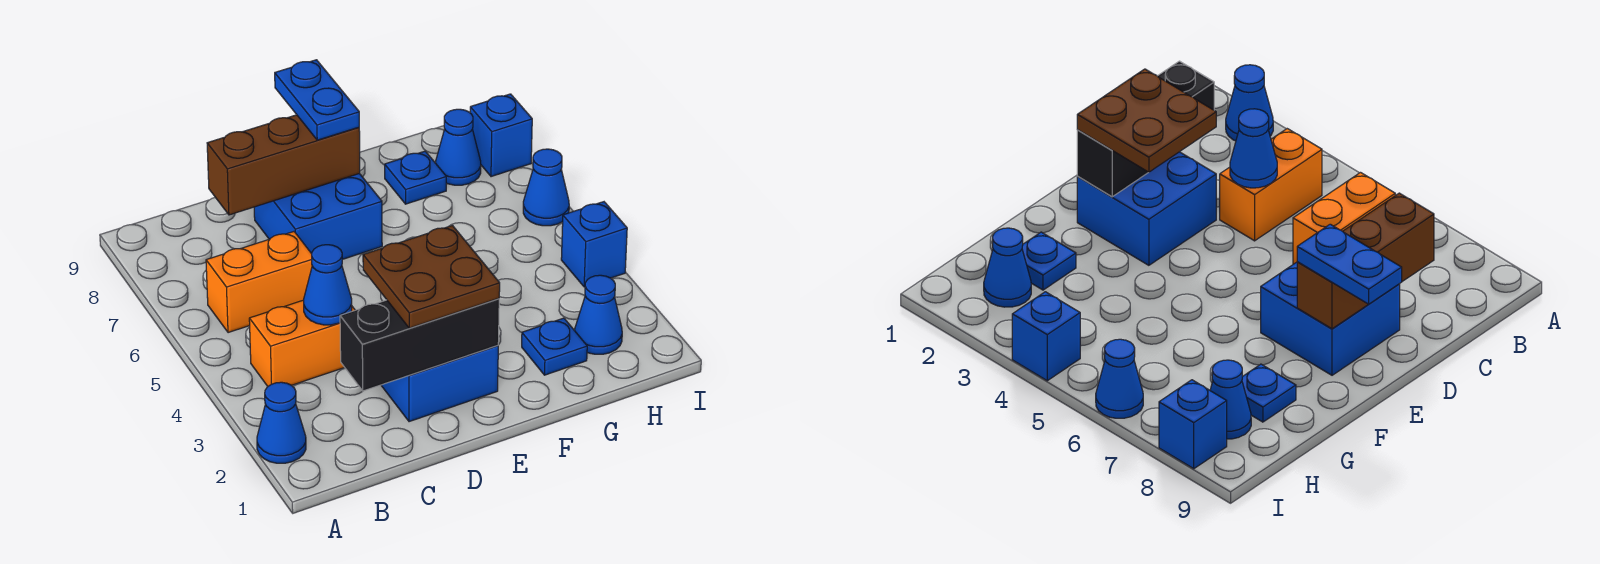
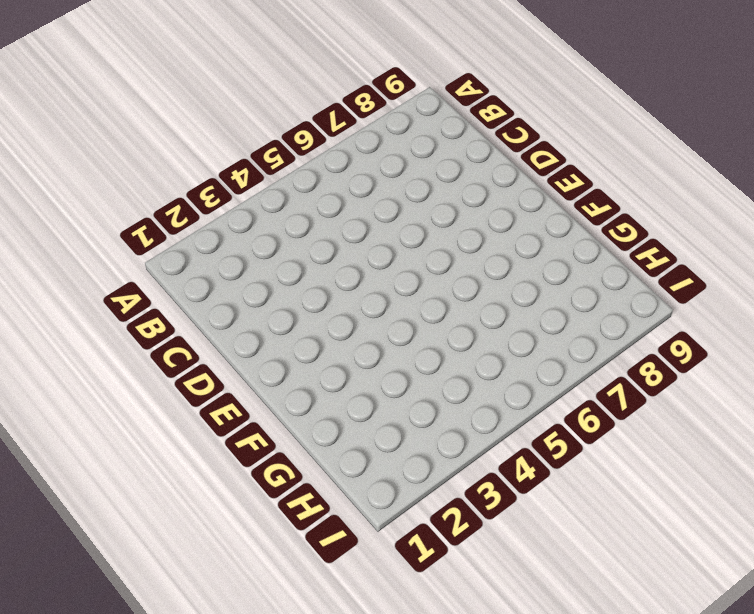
none -> blue 1x1 cone [257,382,306,463]
none -> orange 1x2 brick [249,300,355,386]
none -> orange 1x2 brick [206,232,312,333]

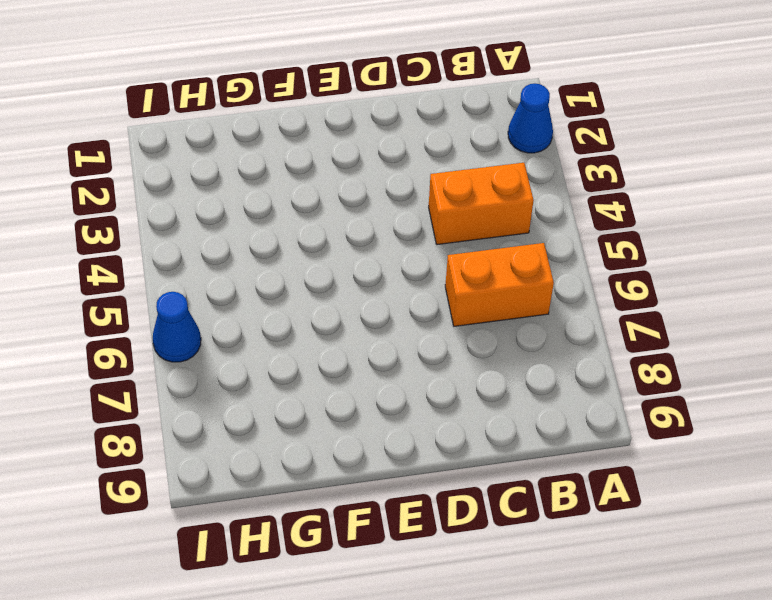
none -> blue 2x2 brick [381,346,498,422]
none -> blue 2x2 brick [254,173,382,259]
none -> blue 1x1 plate [522,318,587,375]

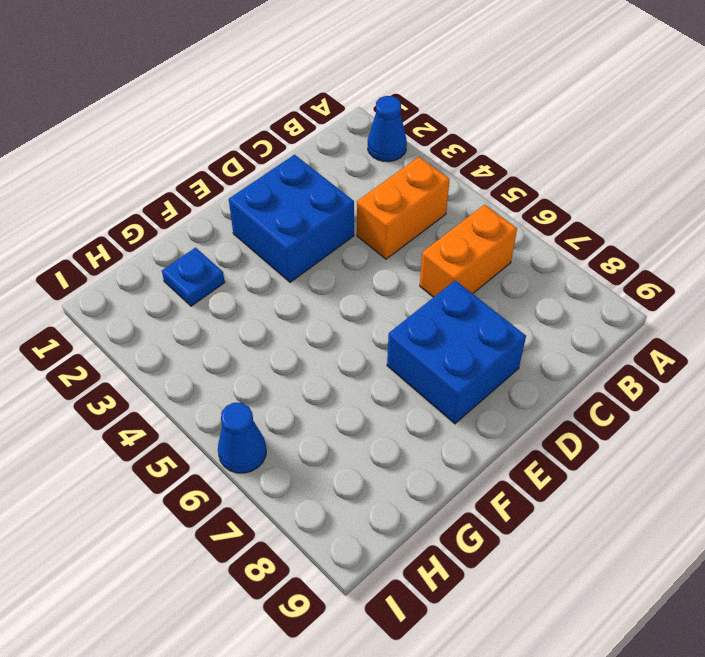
none -> blue 1x1 plate [385,151,446,204]
none -> blue 1x1 cone [575,275,622,354]
none -> blue 1x1 cone [436,109,481,185]

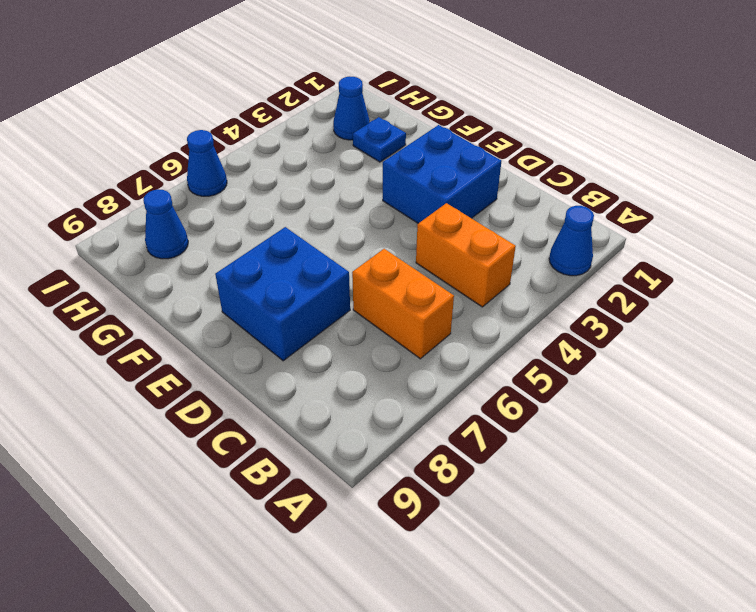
none -> blue 1x1 plate [385,151,446,204]
none -> blue 1x1 brick [561,202,627,287]
none -> blue 1x1 brick [470,94,532,177]

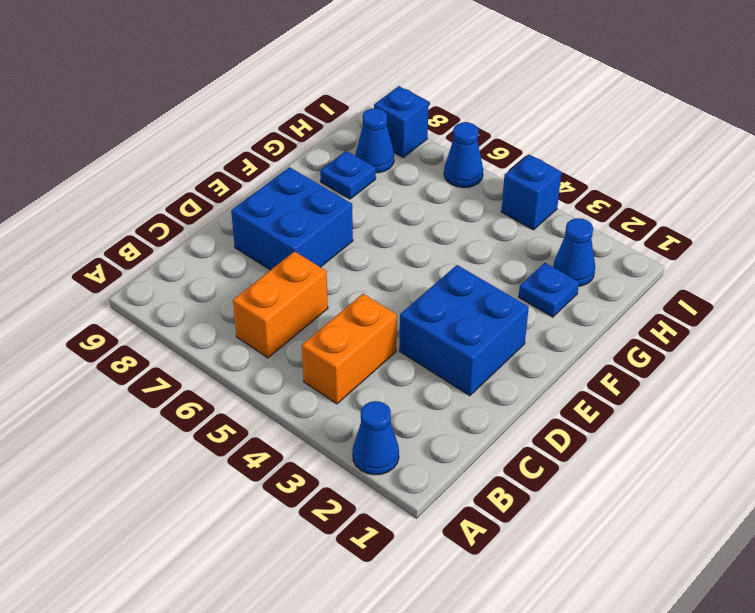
none -> black 1x3 brick [340,298,499,391]
none -> blue 1x1 cone [304,245,352,325]
none -> brown 1x3 brick [207,115,360,215]

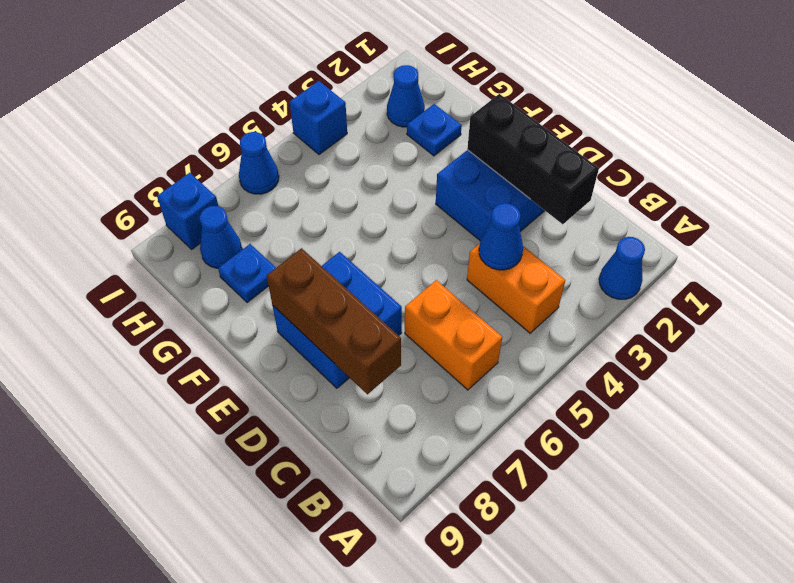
none -> brown 2x2 plate [363,225,500,328]
none -> blue 1x2 plate [275,60,359,140]

